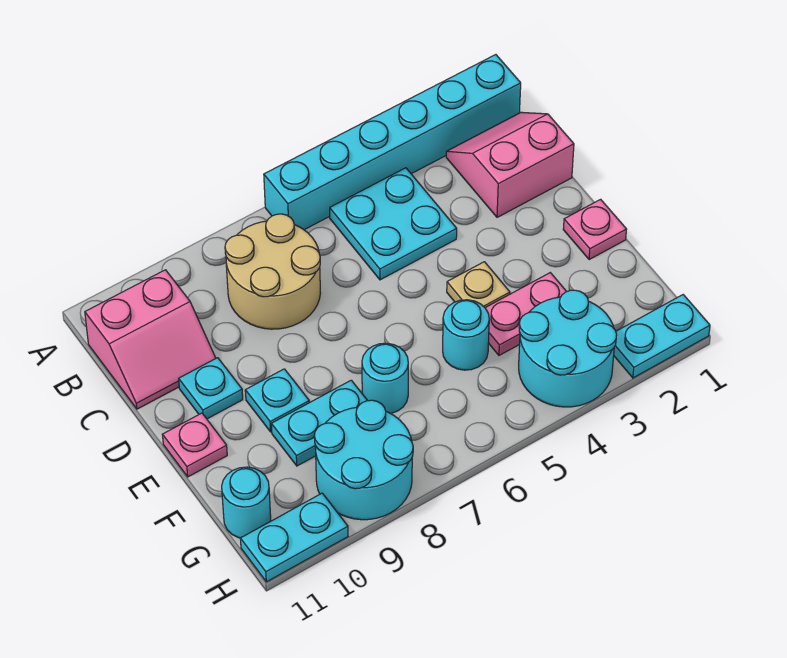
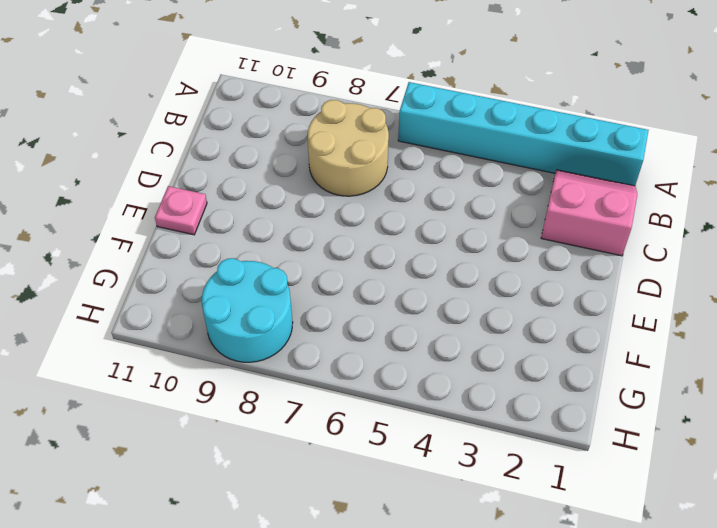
none -> cyan 2x2 plate [330,168,457,280]
none -> pink 2x2 slope [85,270,216,409]
none -> cyan 1x1 plate [179,358,243,419]

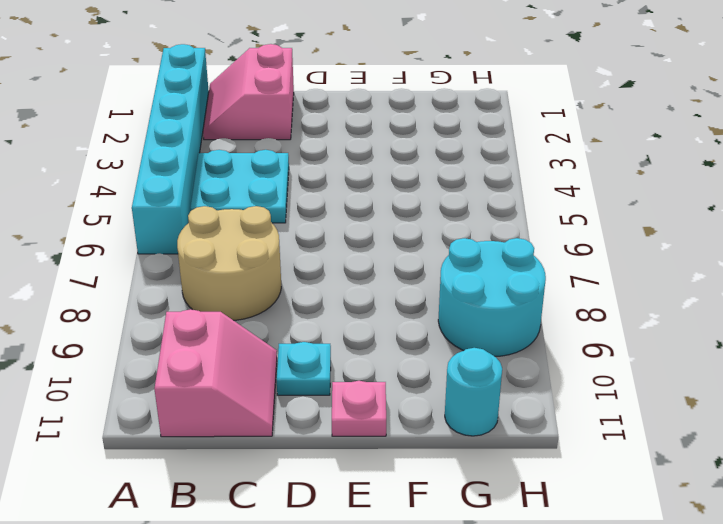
none -> pink 1x1 plate [563,199,627,260]
none -> tan 1x1 plate [447,262,510,308]
none -> cyan 1x1 plate [245,369,309,432]

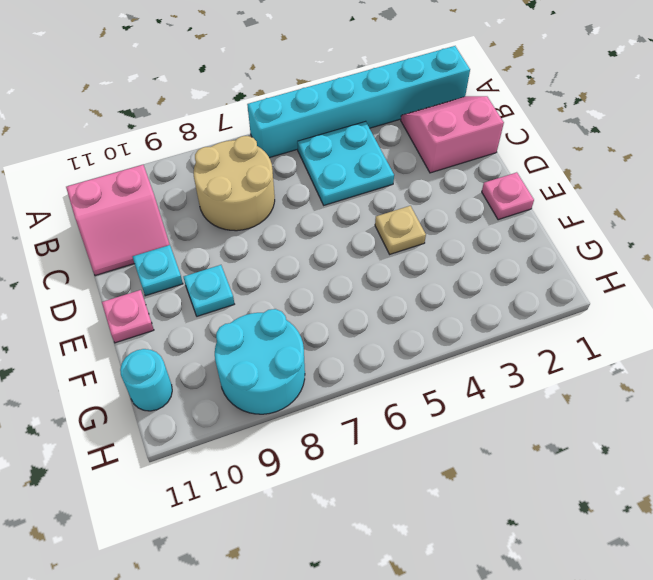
none -> pink 1x2 plate [486,273,567,355]
none -> cyan 1x1 round brick [443,300,489,370]
none -> cyan 1x1 round brick [362,343,408,414]

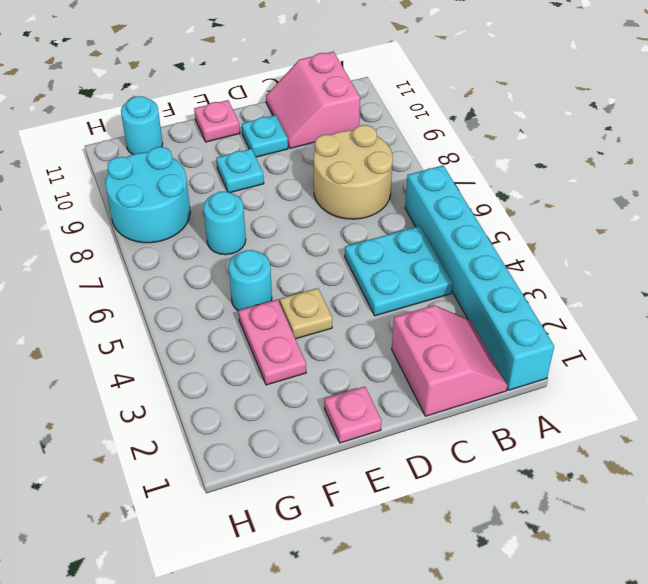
none -> cyan 1x2 plate [271,380,368,466]
none -> cyan 2x2 round brick [519,290,617,407]
none -> cyan 1x2 plate [614,295,710,378]

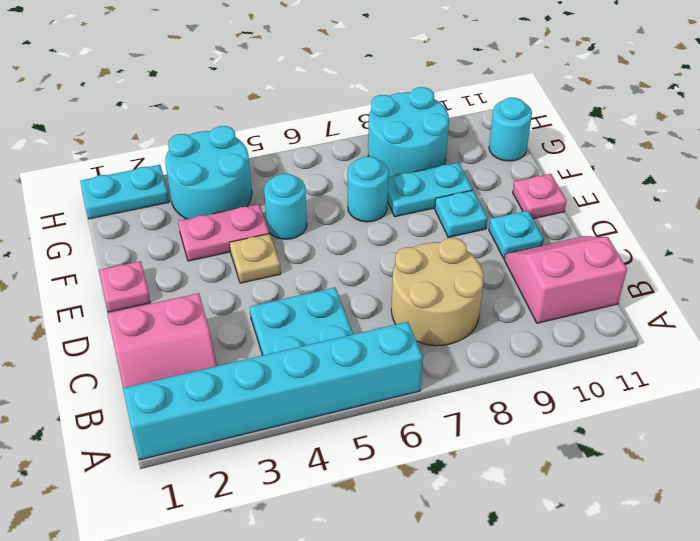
none -> cyan 1x2 plate [240,493,348,582]

